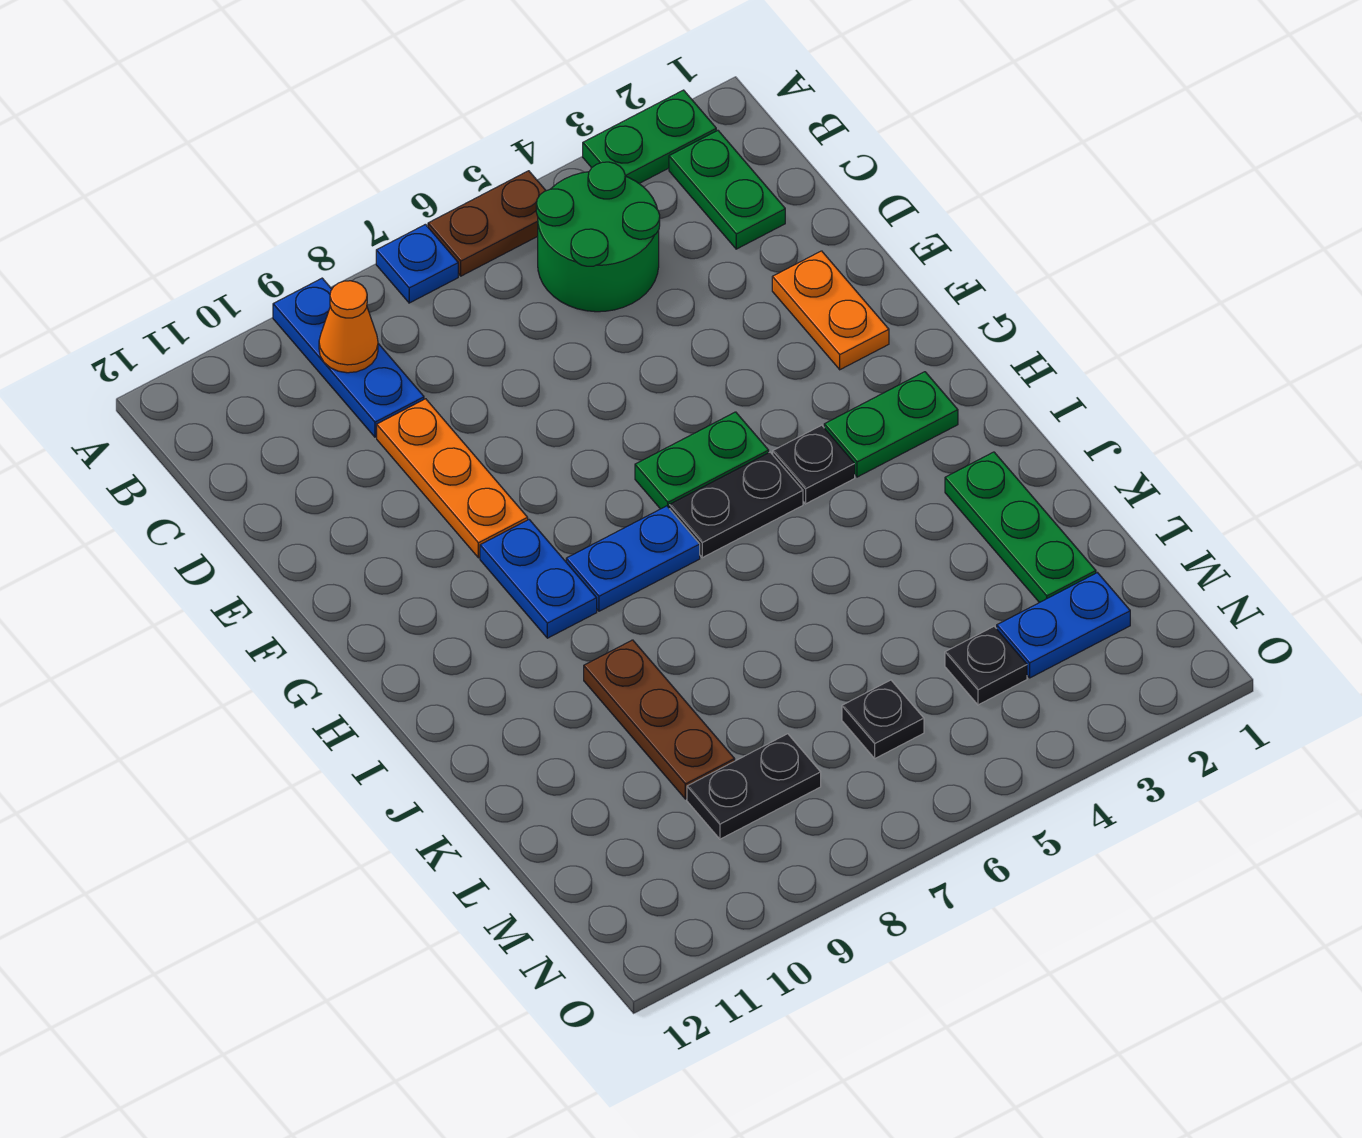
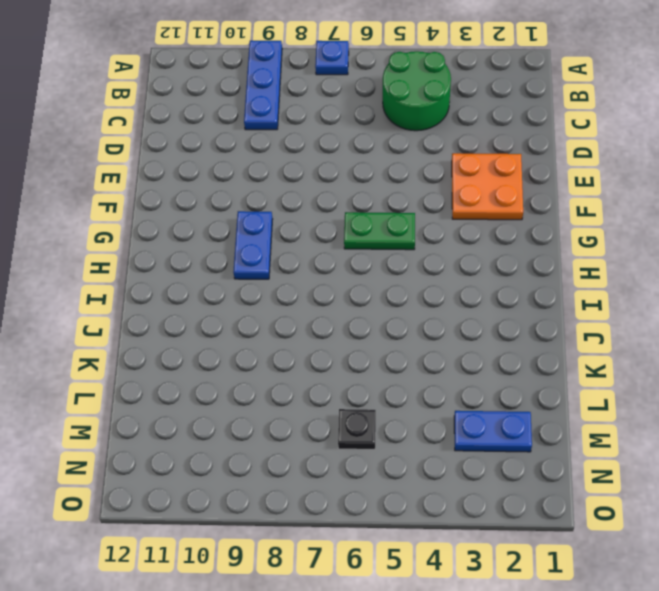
orange 2x2 plate [452,153,523,220] -> orange 1x2 plate [772,251,889,370]
none -> green 1x2 plate [583,90,716,183]
none -> brown 1x2 plate [428,171,546,276]
none -> green 1x2 plate [669,130,785,249]

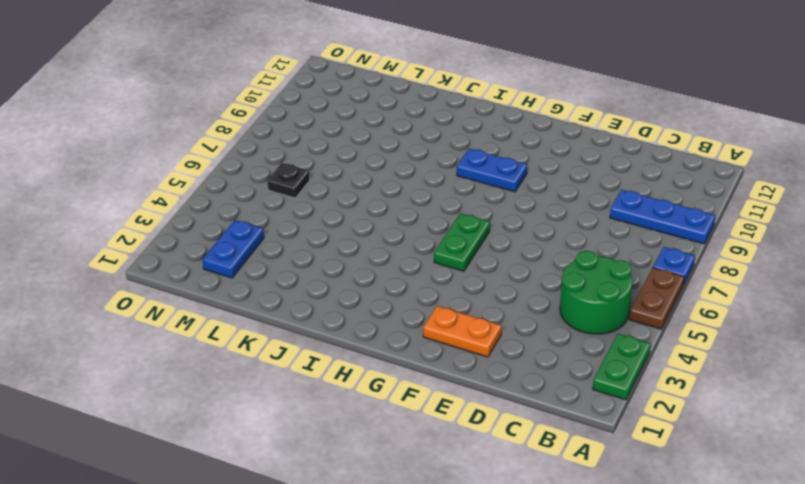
none -> green 1x2 plate [669,130,785,249]
none -> orange 1x3 plate [377,399,528,558]
none -> green 1x2 plate [824,372,958,477]

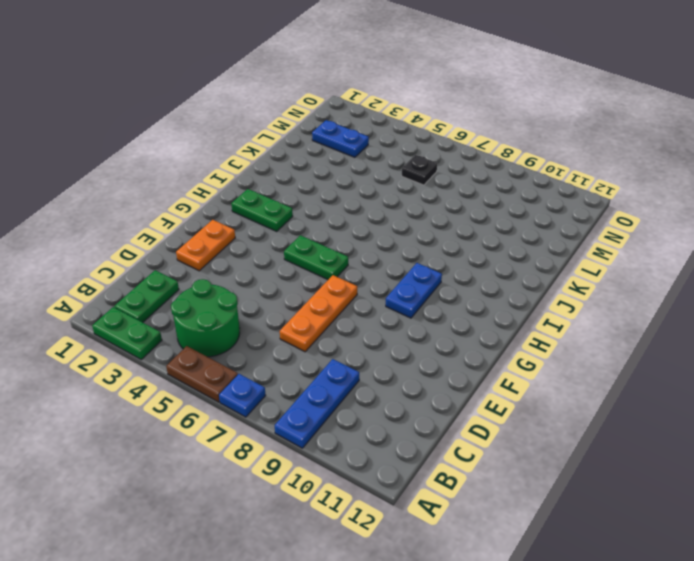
orange 1x3 plate [280,275,357,352] -> orange 1x3 plate moved to [377,399,528,558]
none -> black 1x1 plate [773,425,855,504]
none -> black 1x2 plate [669,452,803,558]
none -> blue 1x2 plate [566,506,700,611]

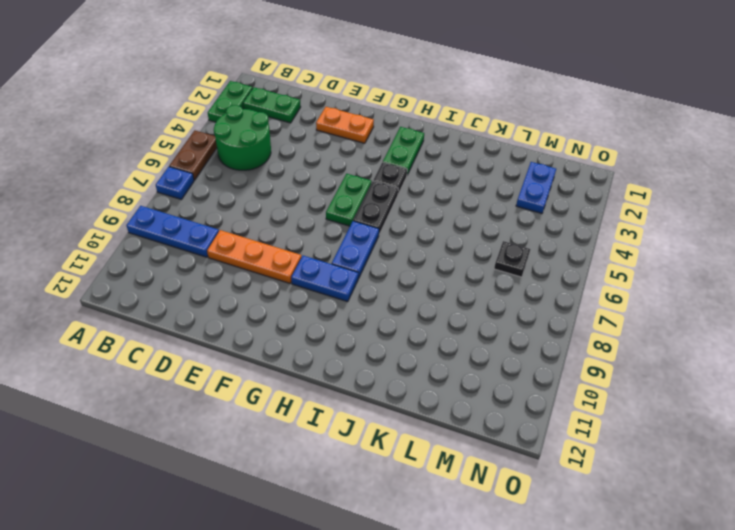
none -> green 1x3 plate [945,452,1096,603]
none -> brown 1x3 plate [584,640,735,799]
none -> black 1x1 plate [945,626,1027,705]

